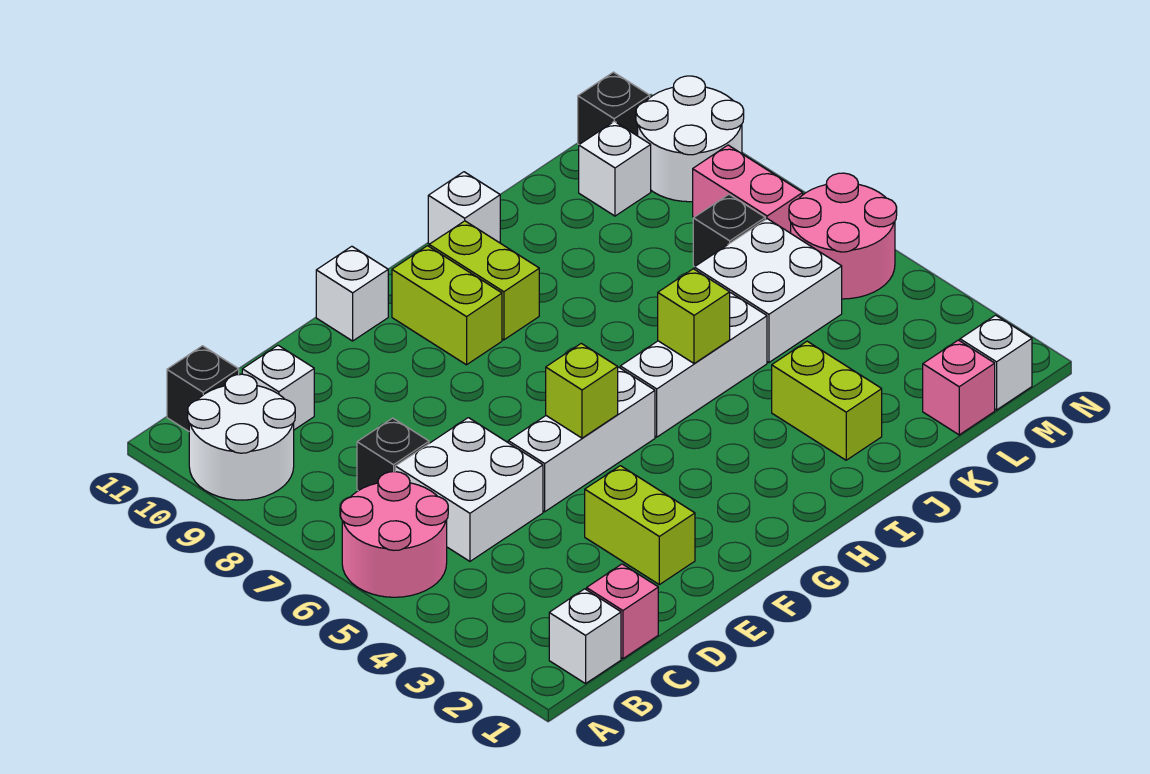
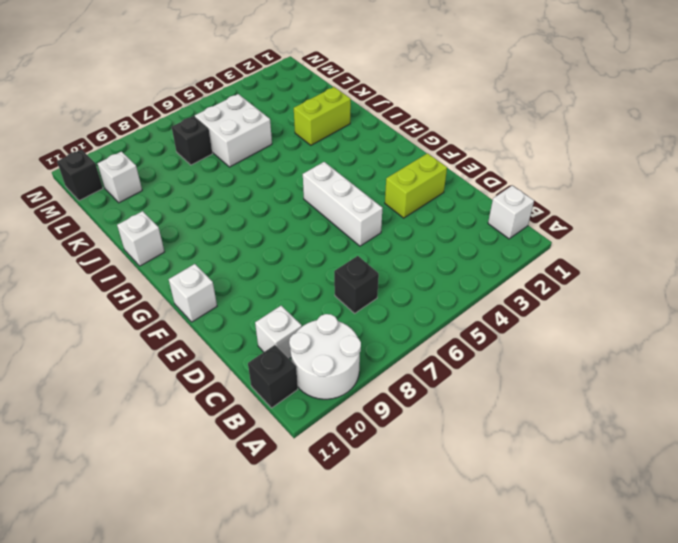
none -> pink 2x2 round brick [341,472,448,597]
none -> pink 1x1 brick [587,564,658,659]
none -> white 2x2 brick [395,418,543,561]

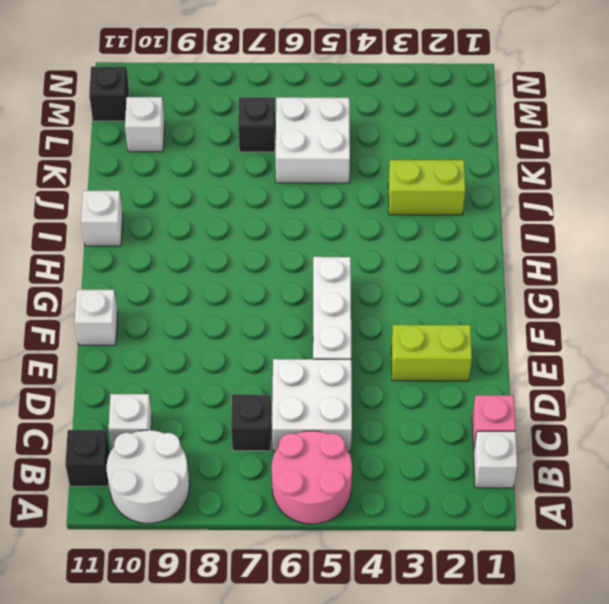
none -> lime 1x2 brick [392,246,502,365]
none -> white 1x3 brick [620,293,767,437]
none -> lime 1x2 brick [429,221,539,340]

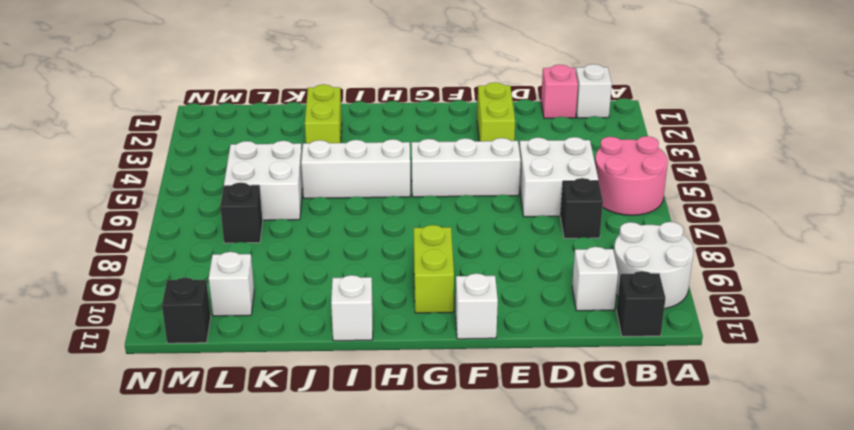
none -> lime 1x2 brick [429,221,539,340]
none -> pink 1x1 brick [923,340,995,435]
none -> white 1x1 brick [960,315,1032,410]

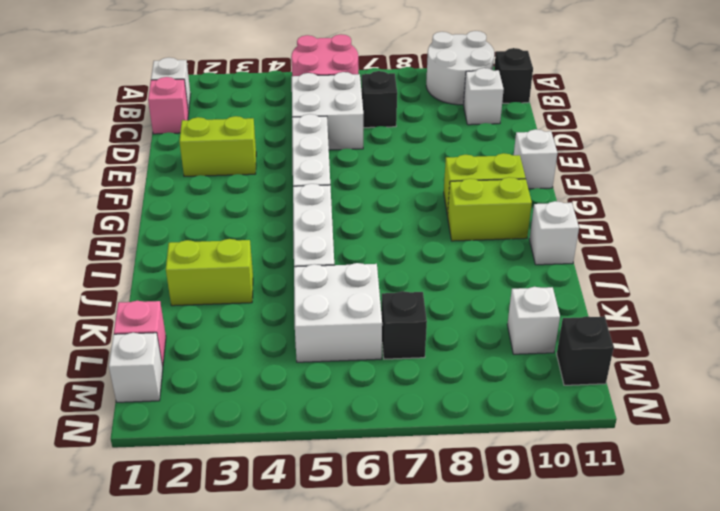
none -> pink 2x2 round brick [789,173,897,299]
none -> pink 1x2 brick [693,145,803,233]
none -> white 2x2 round brick [636,76,744,202]

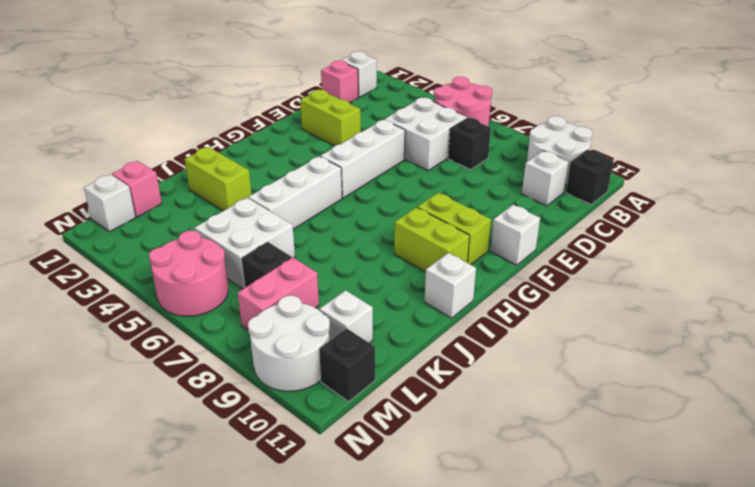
pink 1x2 brick [238,257,319,330] -> pink 1x2 brick turned to [693,145,803,233]
none -> lime 1x1 brick [546,343,618,438]
none -> lime 1x1 brick [658,269,730,364]

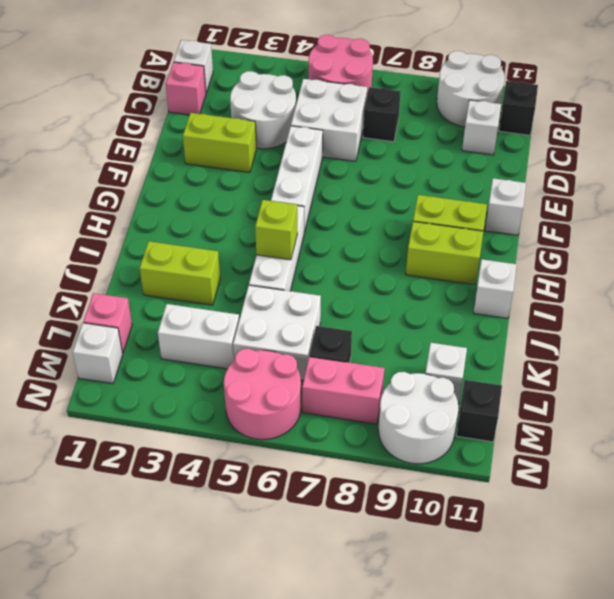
white 2x2 round brick [230,71,296,149] -> none
white 1x2 brick [158,304,239,369] -> none
none -> lime 1x1 brick [546,343,618,438]

